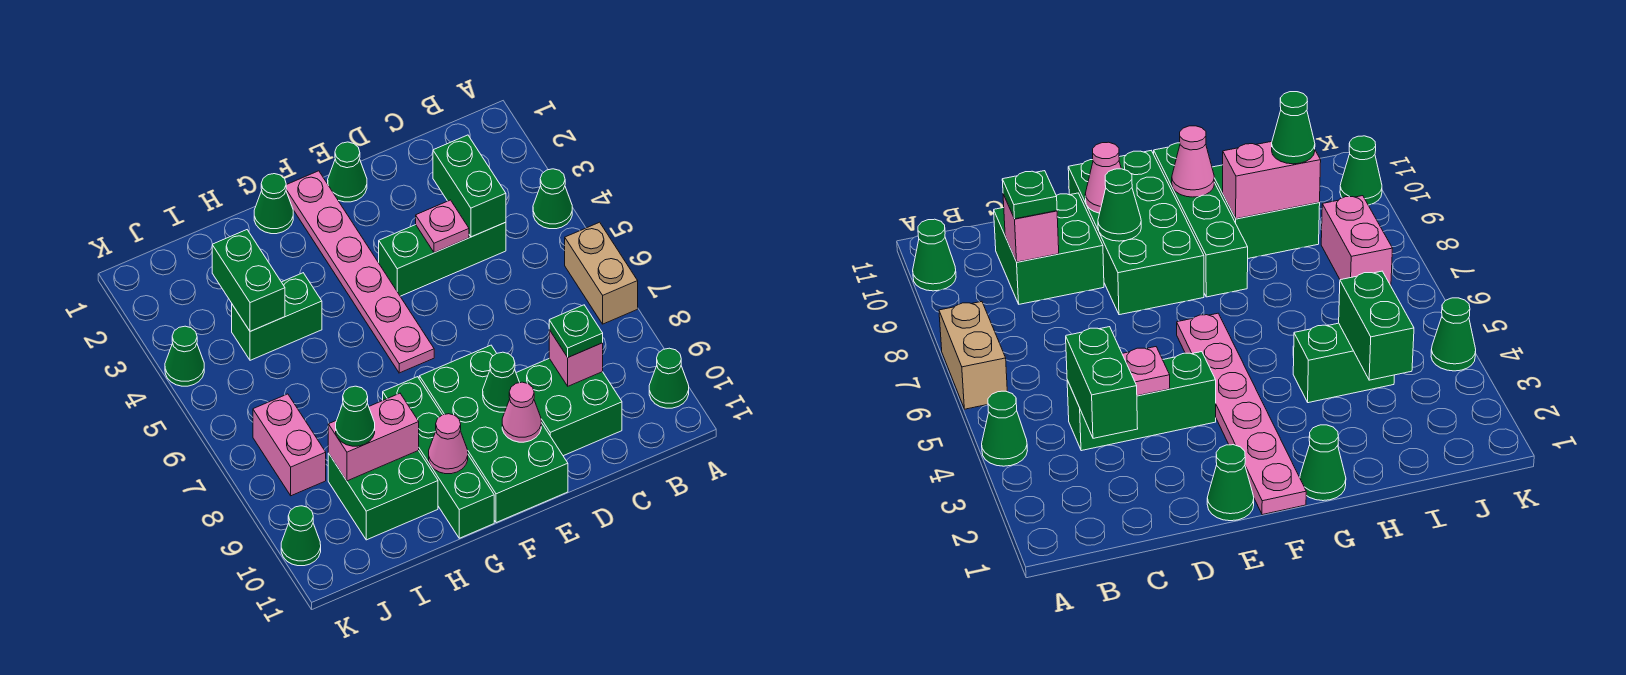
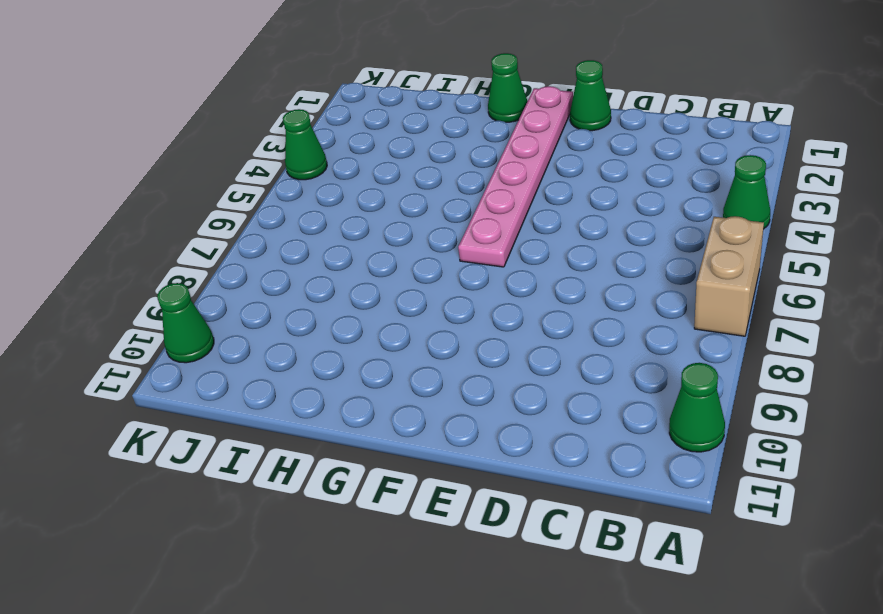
none -> green 1x3 brick [379,222,506,296]
none -> green 2x2 brick [516,359,622,456]
none -> green 2x4 brick [419,345,568,523]

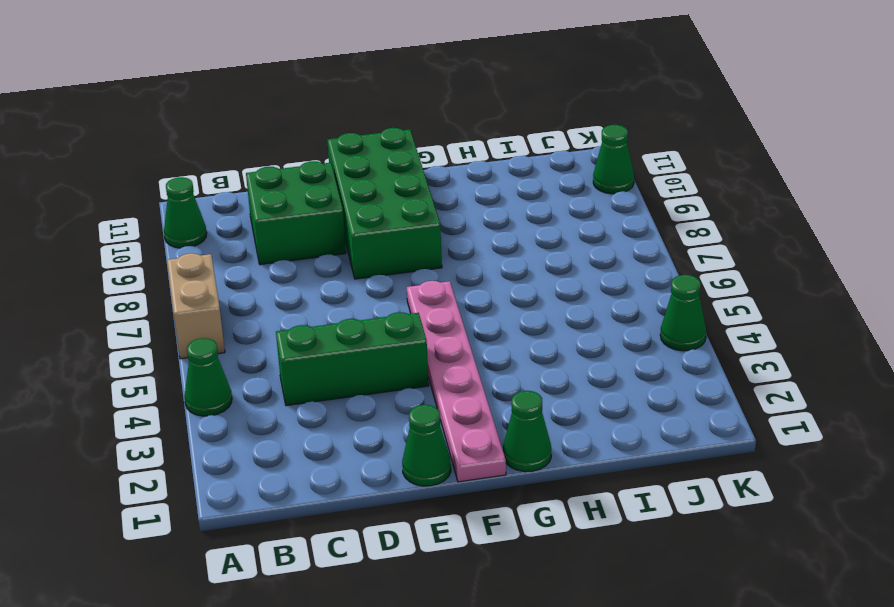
none -> green 1x4 brick [383,377,494,538]
none -> green 1x2 brick [232,273,322,360]
none -> green 2x2 brick [328,450,438,540]

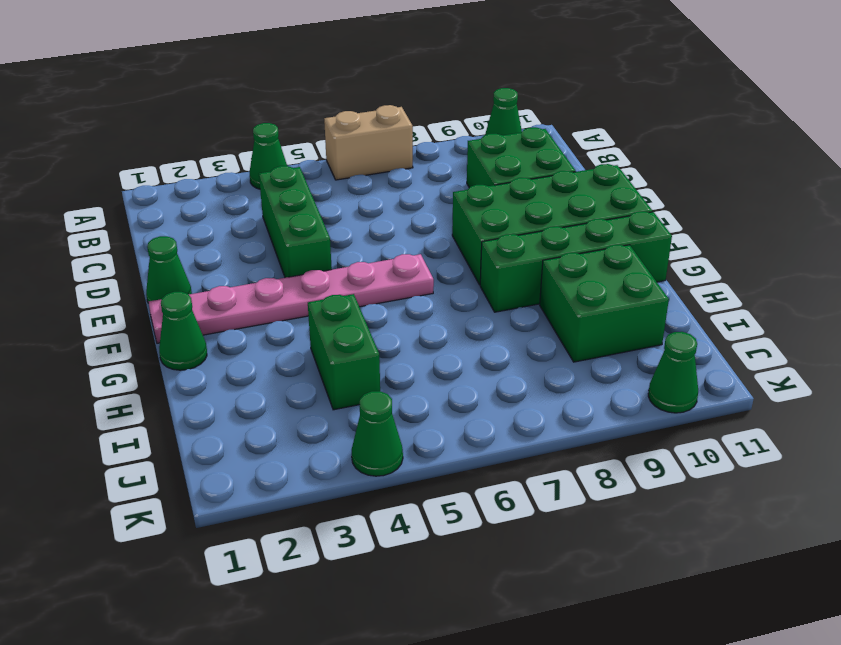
none -> pink 1x2 brick [253,394,326,496]
none -> green 1x2 brick [433,135,506,237]
none -> pink 1x1 brick [549,330,603,386]

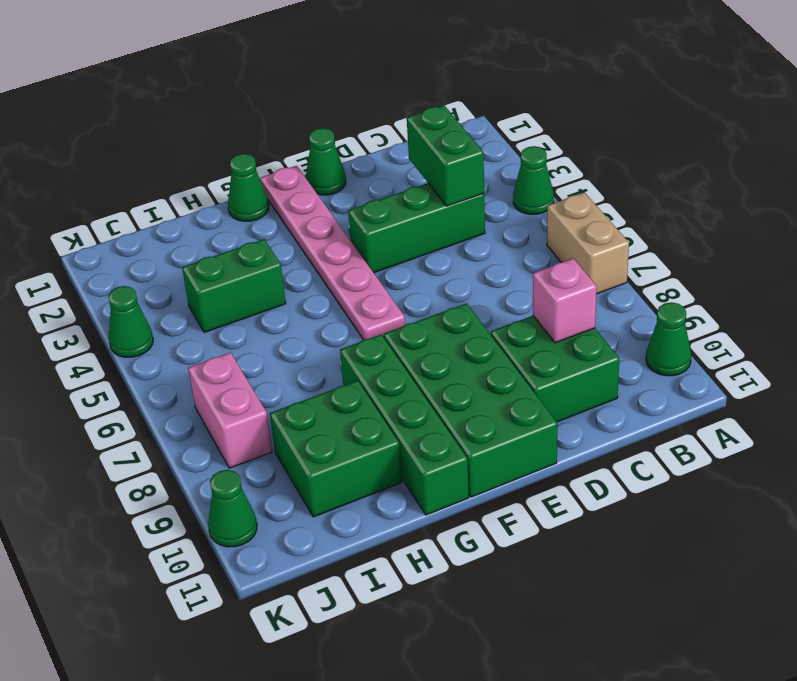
none -> pink 1x1 plate [416,200,469,253]
none -> green 1x1 cone [483,352,520,412]
none -> pink 1x1 cone [502,382,541,442]

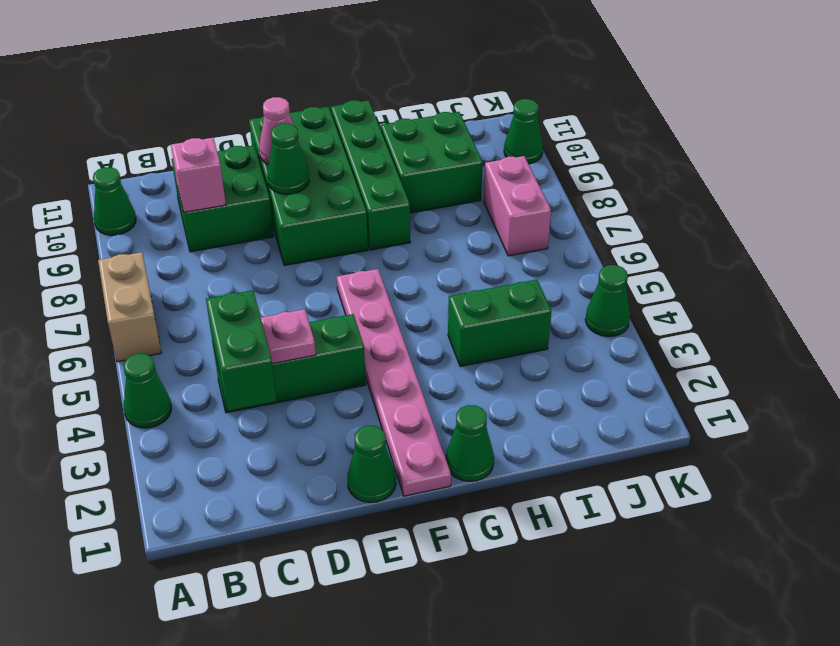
none -> pink 1x1 cone [429,414,468,474]
none -> pink 1x2 brick [328,393,419,481]
none -> green 1x2 brick [212,230,285,331]

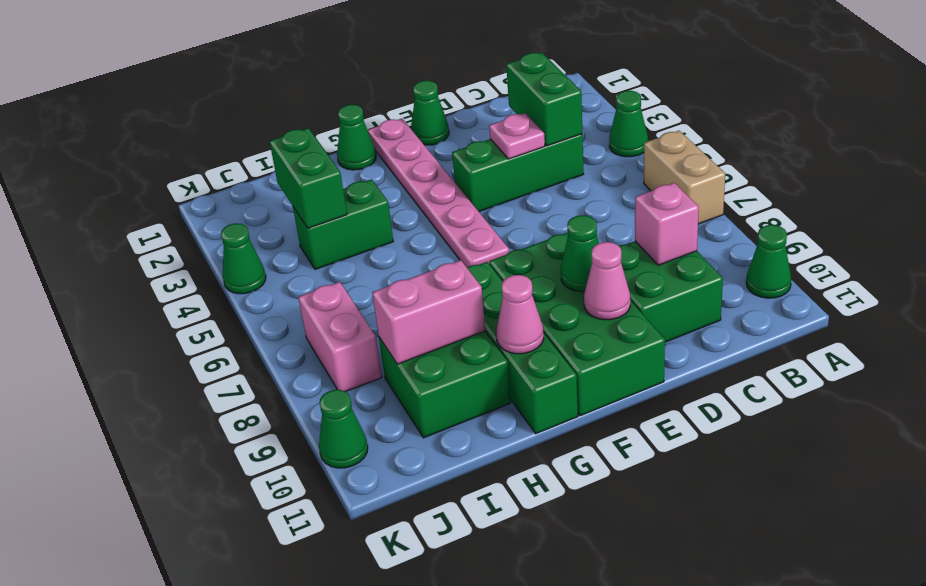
none -> green 1x1 plate [549,305,603,357]
none -> green 1x1 cone [336,386,375,446]

